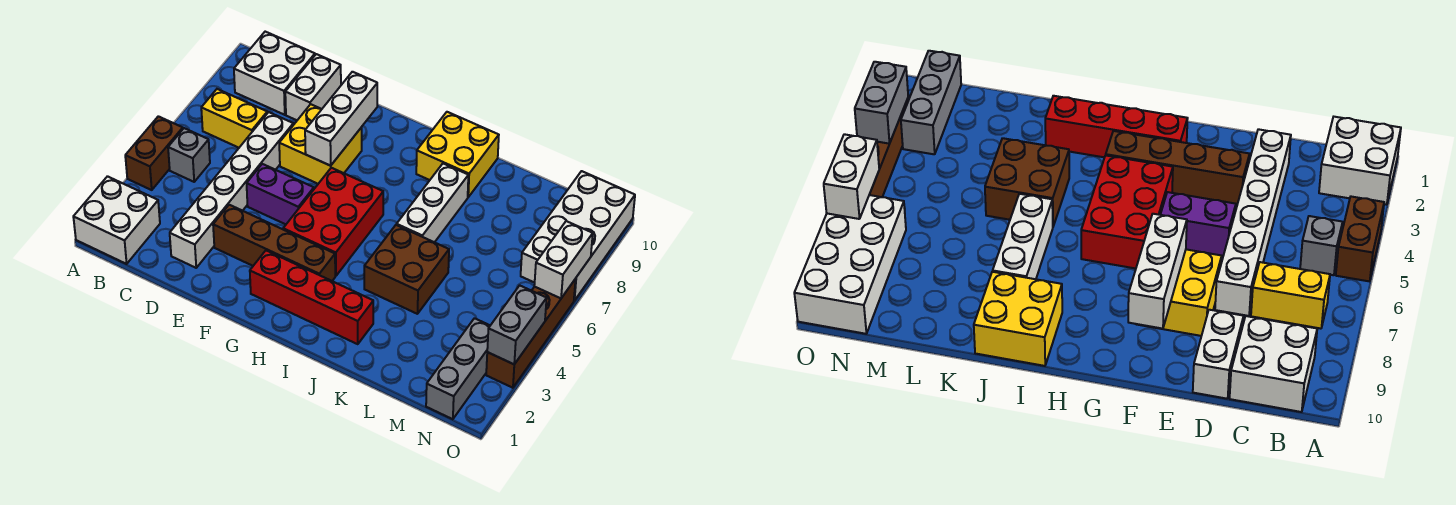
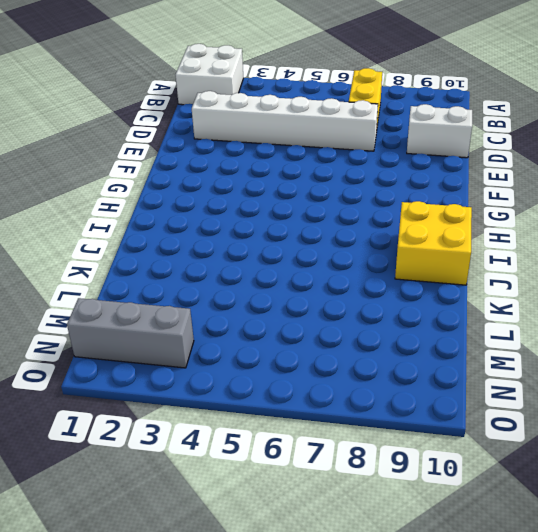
none -> brown 1x2 brick [125,116,183,190]
none -> grey 1x1 brick [168,128,210,182]
none -> white 2x2 brick [234,32,315,115]

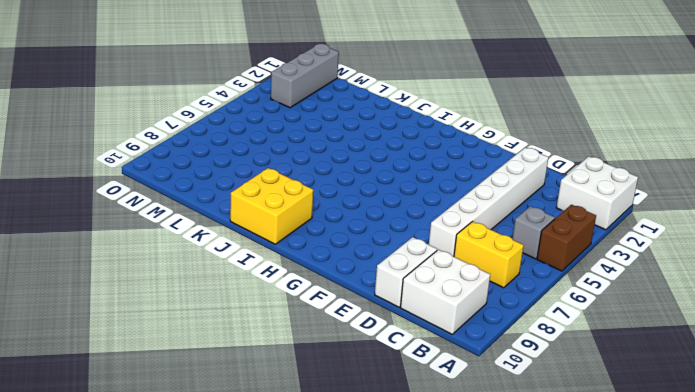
none -> brown 1x4 brick [213,205,335,281]
none -> purple 1x2 brick [247,164,314,224]
none -> yellow 2x2 brick [279,104,362,184]

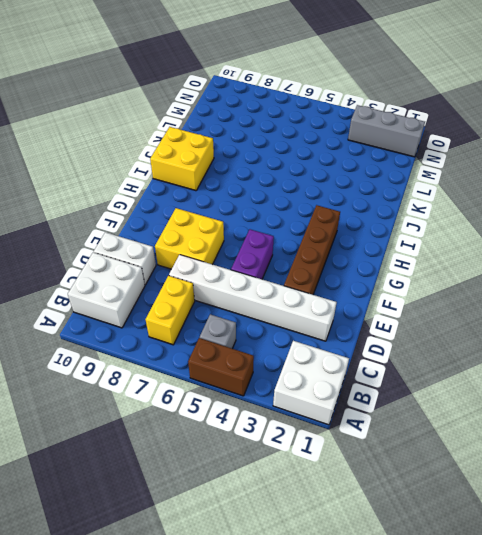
none -> red 1x4 brick [250,251,373,344]
none -> red 2x3 brick [283,168,383,276]
none -> brown 2x2 brick [364,225,449,314]

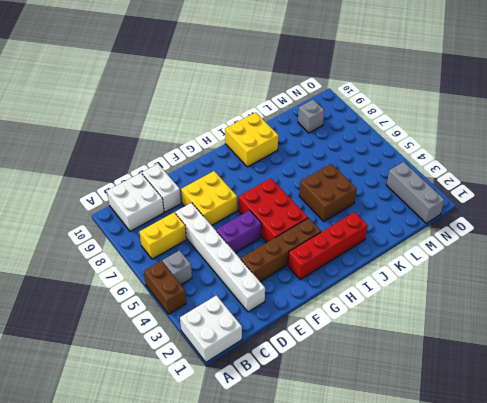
grey 1x1 brick [298,100,324,133] -> none
none -> white 1x3 brick [397,164,468,242]
none -> white 2x4 brick [521,171,635,301]
none -> brown 1x4 brick [486,279,576,388]

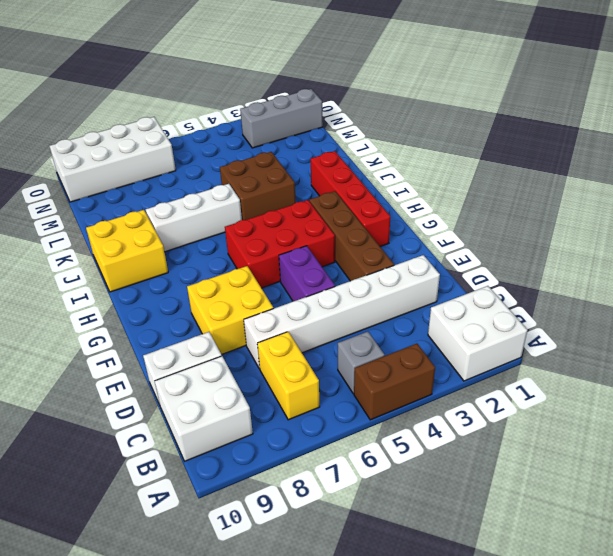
none -> brown 1x4 brick [486,279,576,388]
none -> white 1x3 brick [305,72,377,166]
none -> grey 1x2 brick [487,285,547,364]

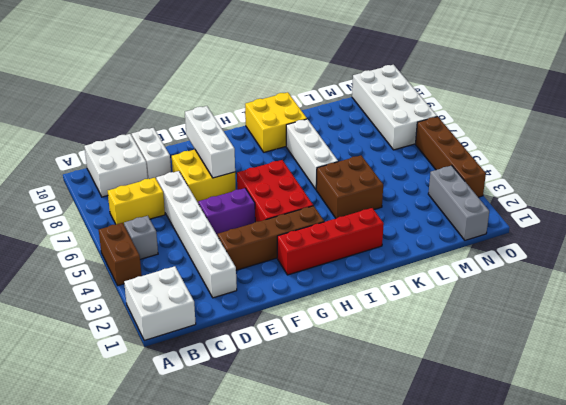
none -> grey 1x2 brick [487,285,547,364]
none -> white 1x2 brick [534,221,593,298]

